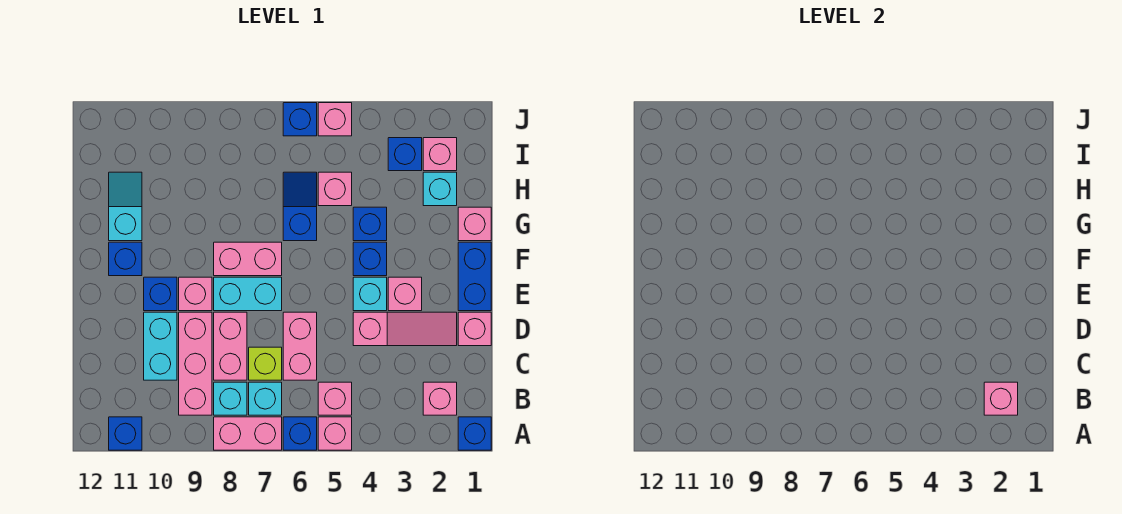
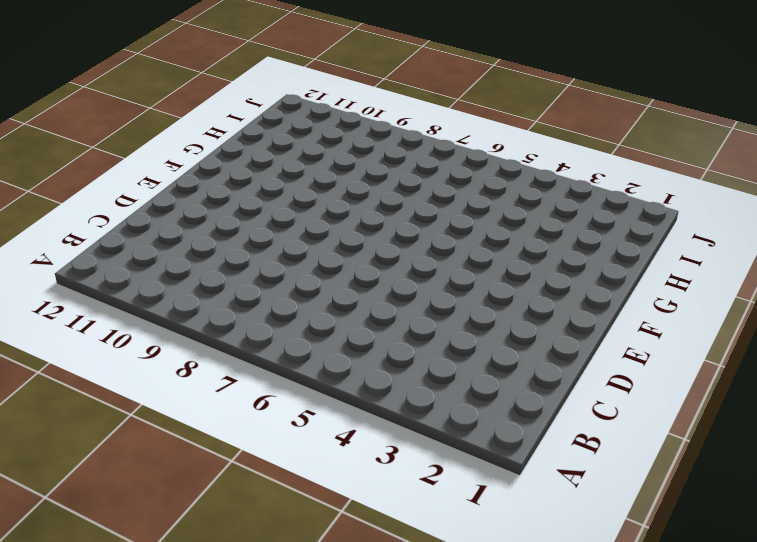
none -> blue 1x1 brick [458,417,491,450]
none -> pink 1x1 brick [318,417,352,450]
none -> blue 1x1 brick [283,417,317,450]
none -> pink 1x2 brick [214,417,282,450]

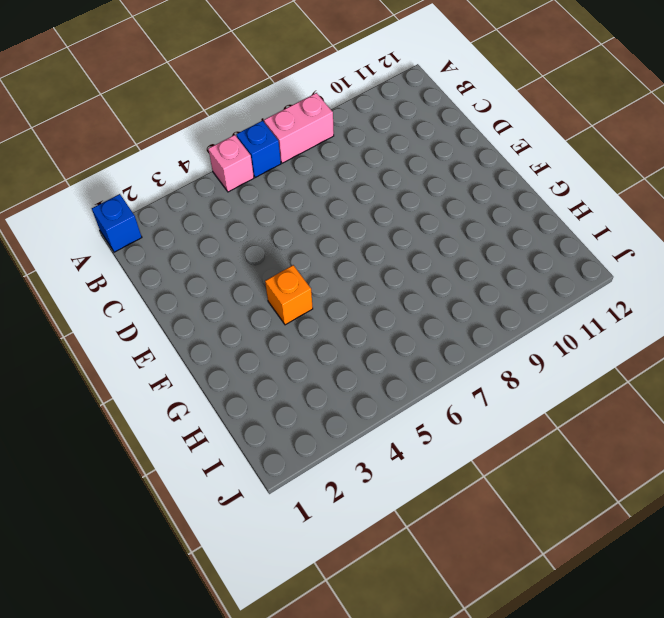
orange 1x1 brick [265,265,313,325] -> blue 1x1 brick [353,242,387,276]
none -> blue 1x1 brick [109,417,142,450]
none -> pink 1x1 brick [423,382,457,415]
none -> pink 1x1 brick [318,382,352,415]
none -> cyan 1x1 brick [249,382,282,415]

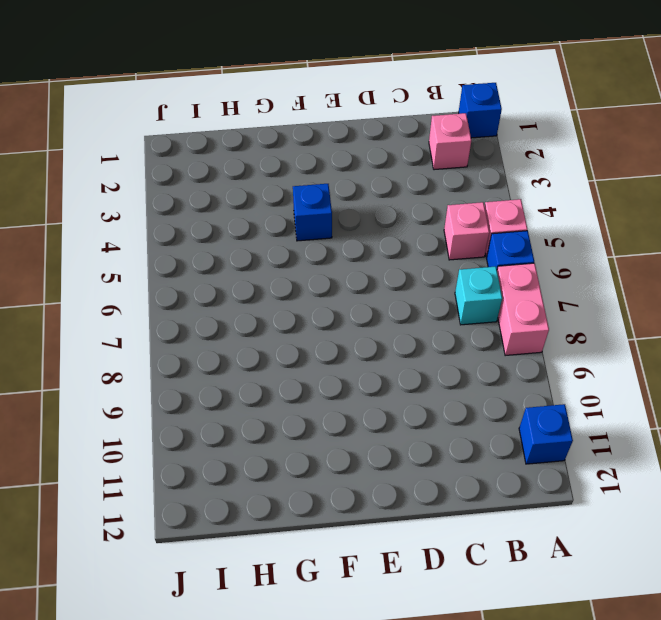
none -> cyan 1x1 brick [214,382,247,415]
none -> pink 1x3 brick [179,312,212,415]
none -> pink 1x2 brick [283,312,317,380]
none -> lime 1x1 brick [249,347,282,380]

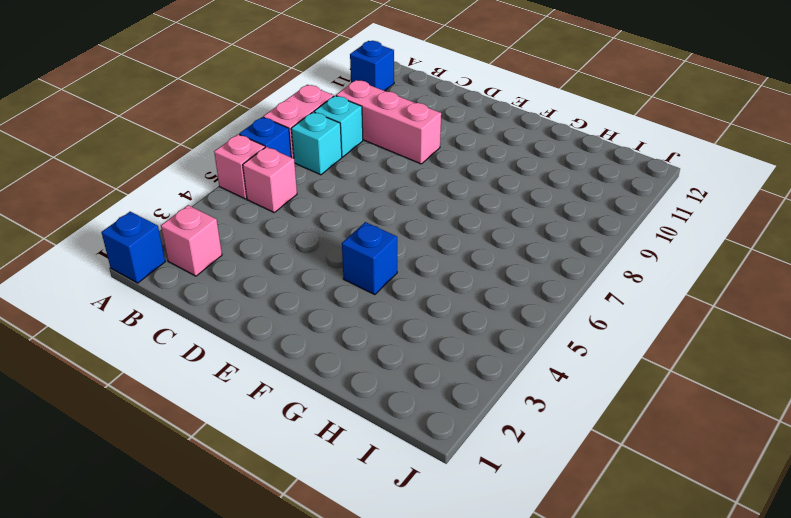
none -> pink 1x2 brick [283,312,317,380]
none -> lime 1x1 brick [249,347,282,380]
none -> pink 1x2 brick [214,312,247,380]
none -> cyan 1x2 brick [144,312,177,380]

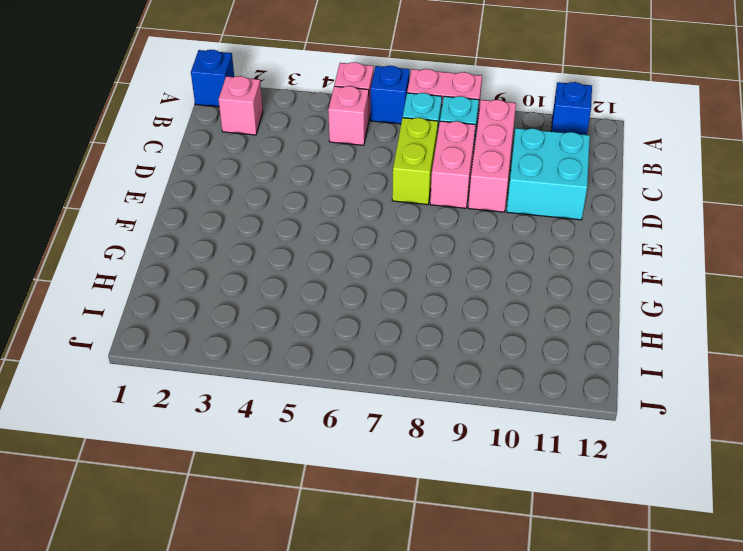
lime 1x2 brick [392,118,438,205] -> lime 1x1 brick [249,347,282,380]
cyan 2x2 brick [507,128,590,220] -> cyan 1x2 brick [144,312,177,380]
none -> pink 1x2 brick [283,312,317,380]
none -> pink 1x1 brick [458,312,491,346]
none -> pink 1x3 slope [353,312,457,346]
none -> blue 1x2 brick [458,242,491,311]

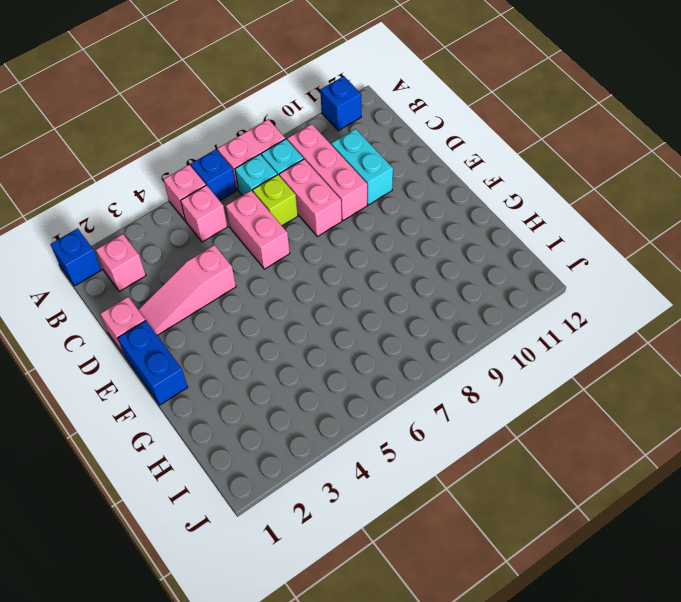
none -> pink 1x1 brick [388,277,422,311]
none -> cyan 1x1 brick [353,277,387,311]
none -> cyan 1x2 brick [214,277,282,311]
none -> pink 1x1 brick [179,277,212,311]

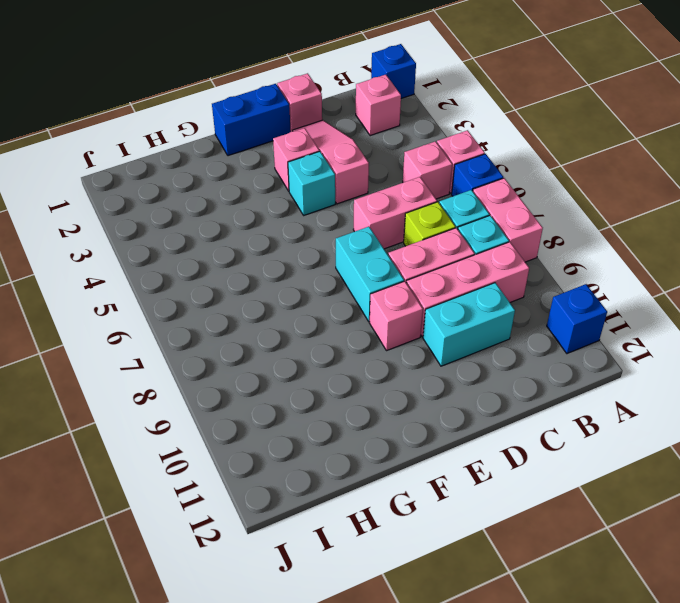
none -> blue 1x1 brick [144,277,177,311]
none -> blue 1x1 brick [353,242,387,276]
none -> pink 1x2 brick [214,242,282,276]
none -> blue 1x1 brick [109,242,142,276]

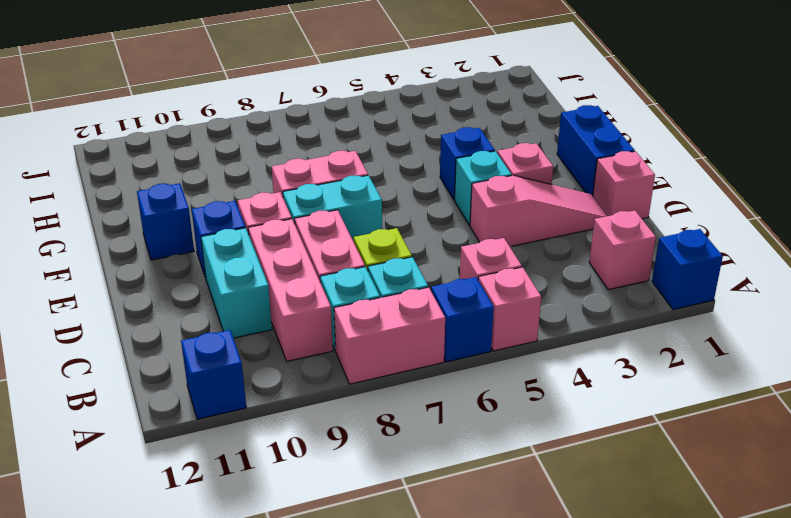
none -> pink 1x2 brick [283,312,317,380]
none -> pink 1x1 brick [458,207,491,241]
none -> blue 1x1 brick [353,207,387,241]
none -> blue 1x2 slope [283,172,317,241]

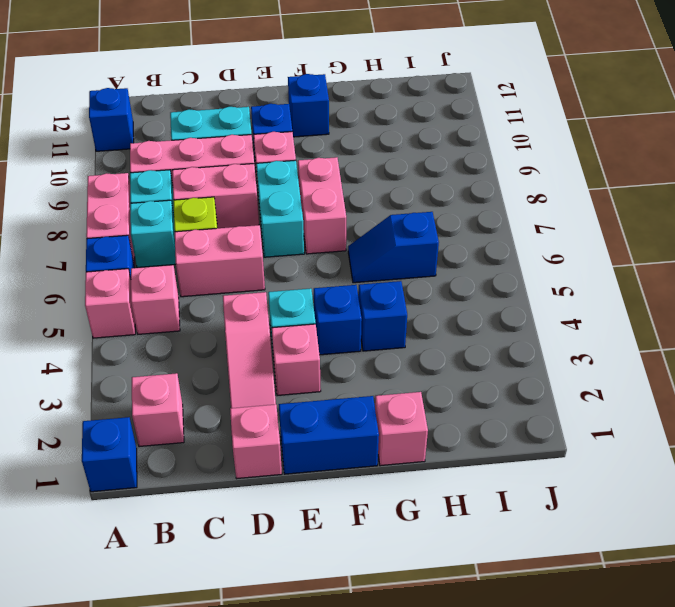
blue 1x2 slope [348,212,439,283] -> blue 1x2 slope turned to [283,172,317,241]
none -> cyan 1x2 slope [109,172,142,241]
none -> cyan 1x1 brick [423,172,457,206]
none -> pink 1x1 brick [318,172,352,206]
none -> pink 1x1 brick [423,138,457,171]

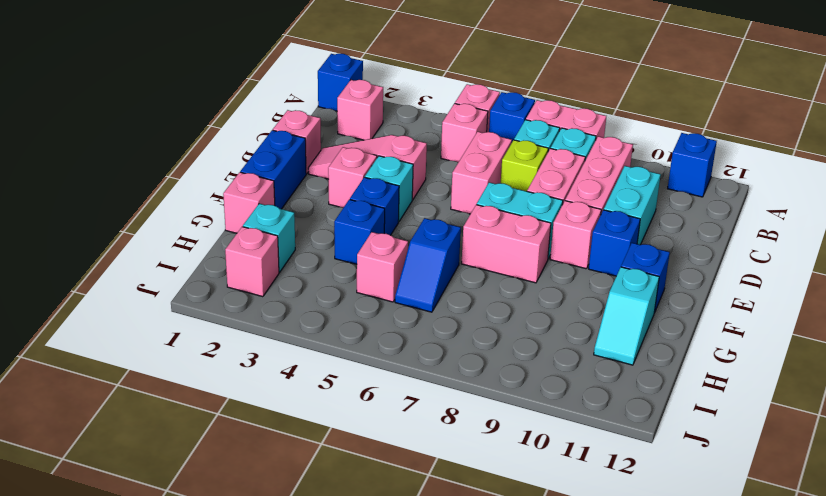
none -> blue 1x1 brick [388,138,422,171]
none -> pink 1x1 brick [318,103,352,136]
none -> blue 1x1 brick [283,103,317,136]
none -> pink 1x1 brick [984,382,1018,415]

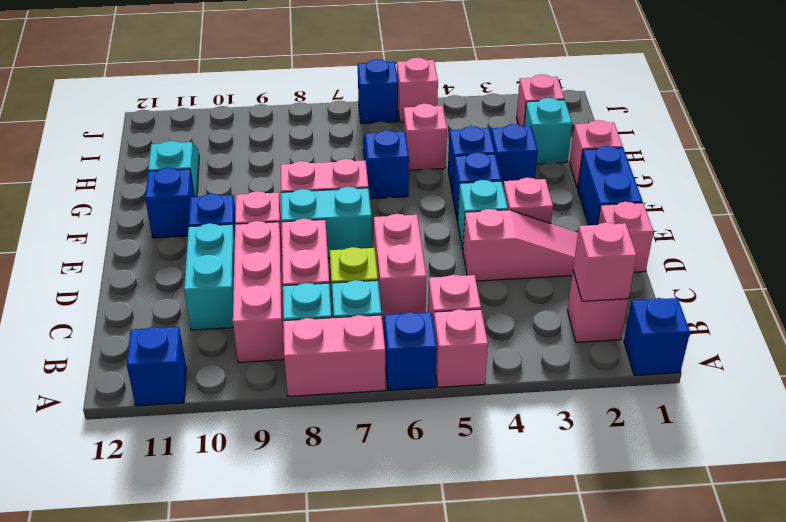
blue 1x1 brick [491,124,538,185] -> blue 1x1 brick moved to [388,138,422,171]

